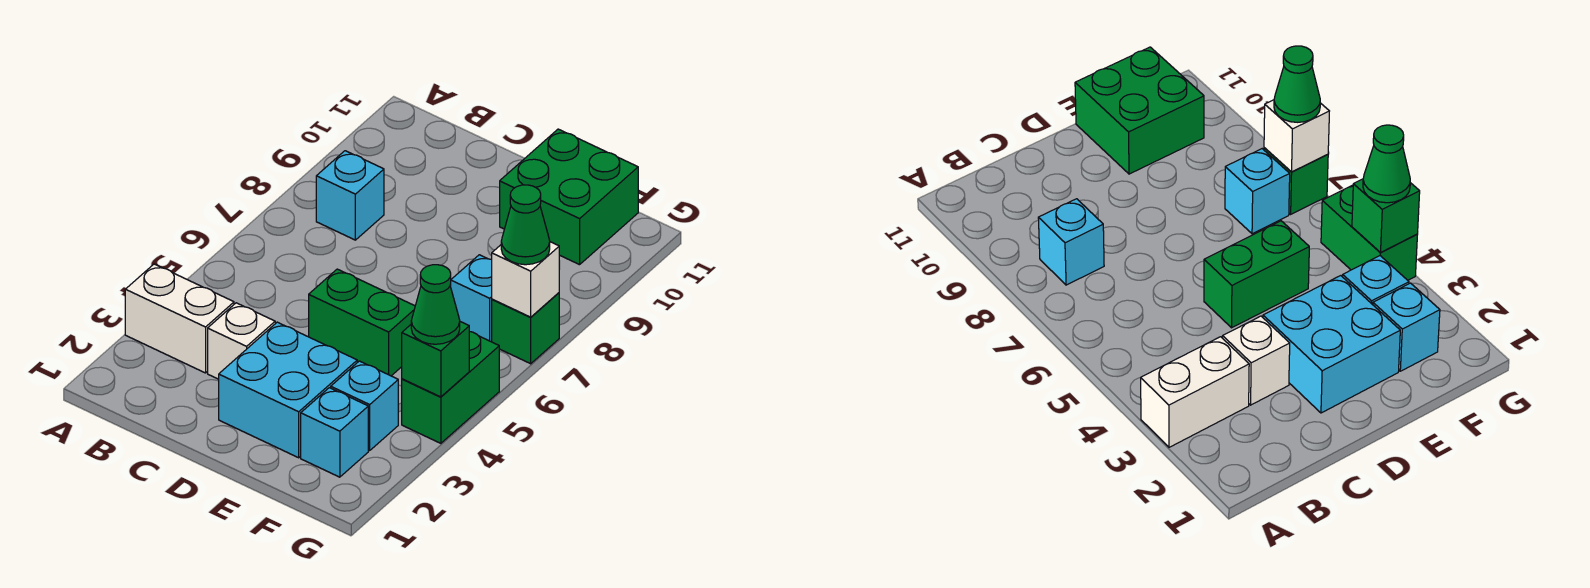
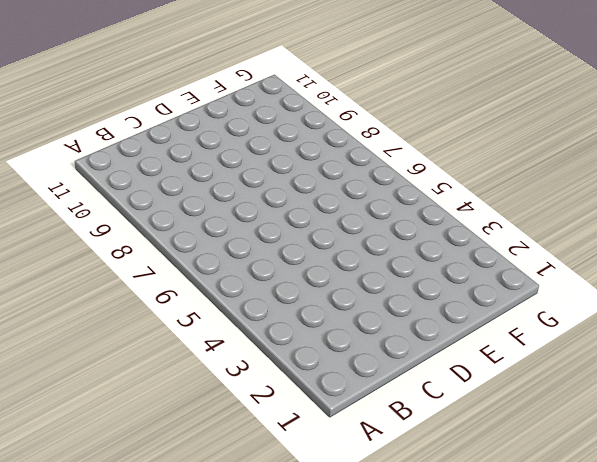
none -> white 1x2 brick [125,264,234,373]
none -> cyan 1x1 brick [316,151,384,240]
none -> white 1x1 brick [208,303,275,379]

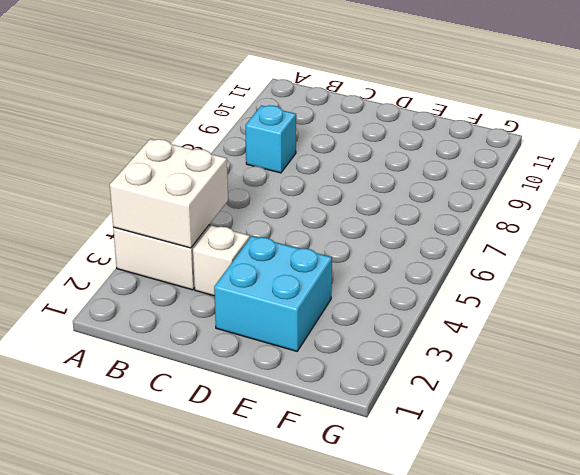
white 2x2 brick [110,139,228,248] -> none
none -> green 1x2 brick [309,269,415,376]
none -> green 2x2 brick [500,129,638,265]
none -> cyan 1x1 brick [301,388,368,477]

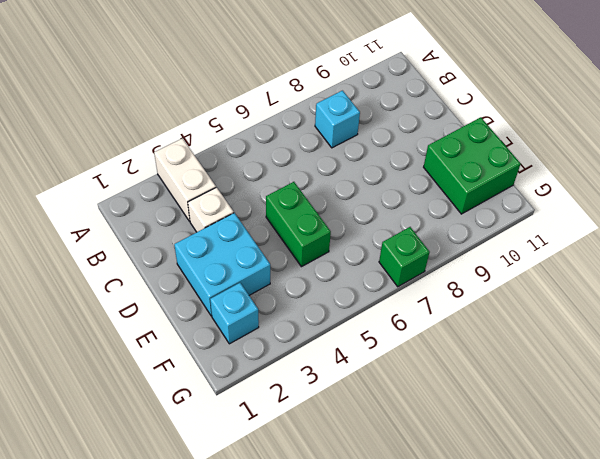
none -> cyan 1x1 brick [331,361,398,450]
none -> cyan 1x1 brick [451,255,492,342]
none -> green 1x2 brick [402,332,499,443]

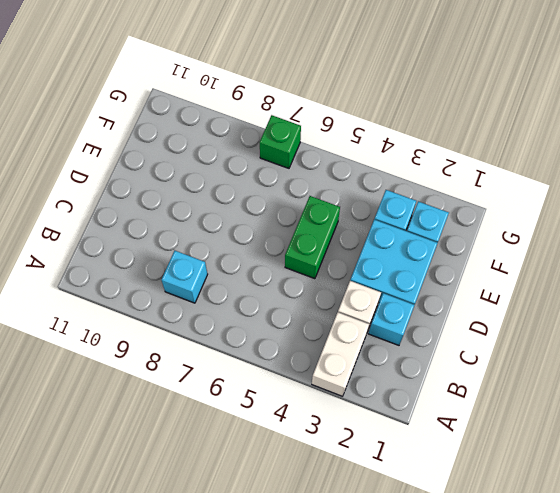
cyan 1x1 brick [369,293,414,345] -> cyan 1x1 brick moved to [451,255,492,342]
none -> green 2x2 brick [500,129,638,265]
none -> green 1x2 brick [402,332,499,443]
none -> green 1x1 brick [402,322,469,397]

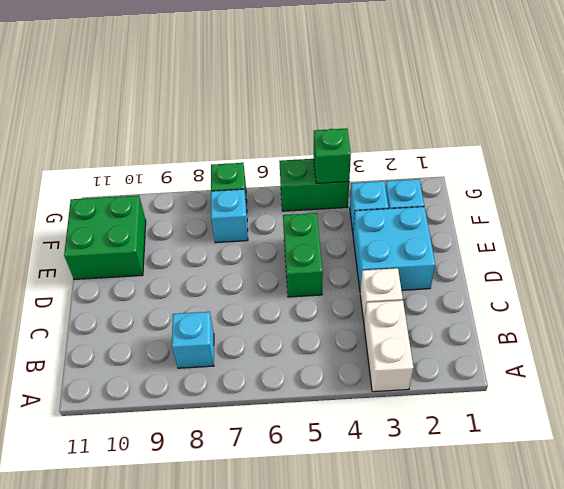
none -> white 1x1 brick [492,242,559,317]
none -> green 1x1 cone [411,265,460,344]
none -> green 1x1 cone [501,185,550,265]

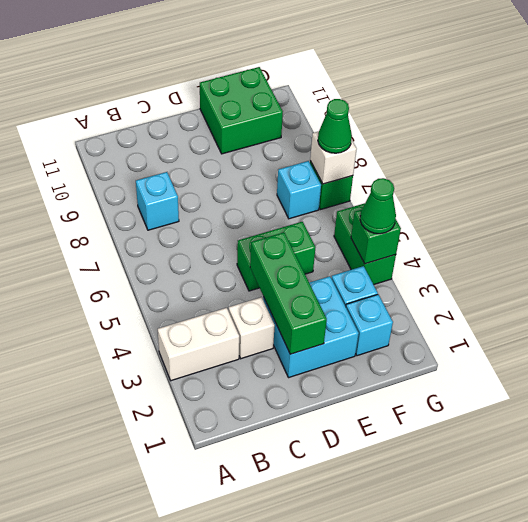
green 1x3 brick [250,232,327,354] -> none

